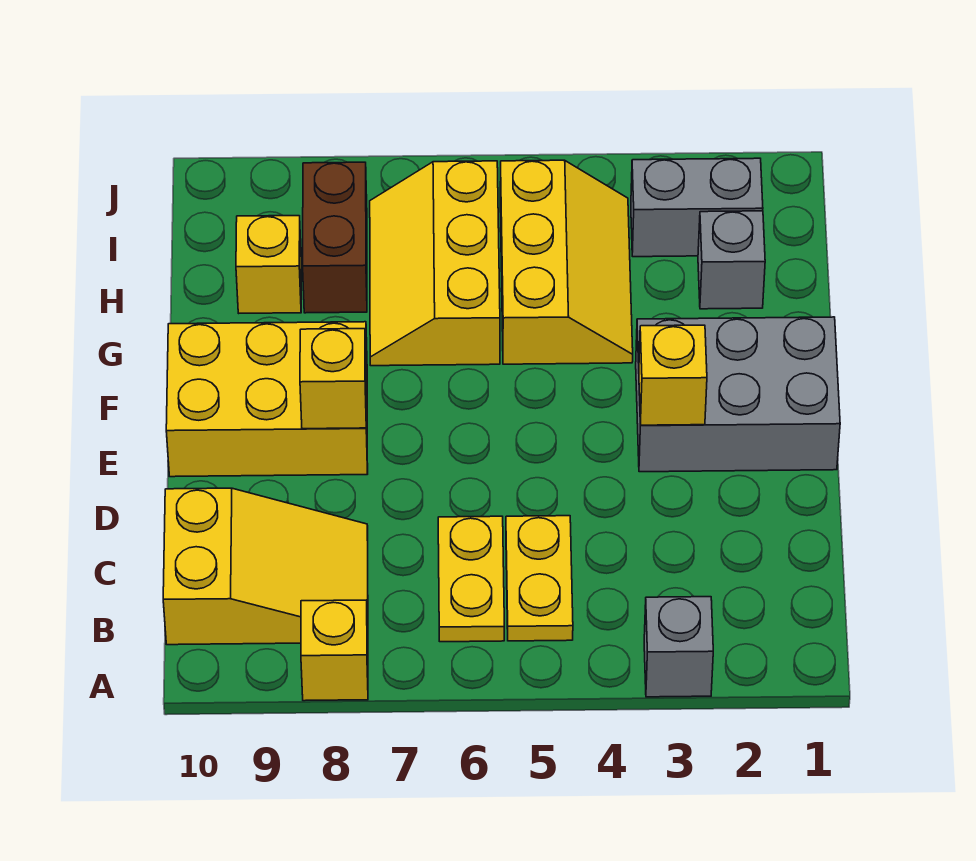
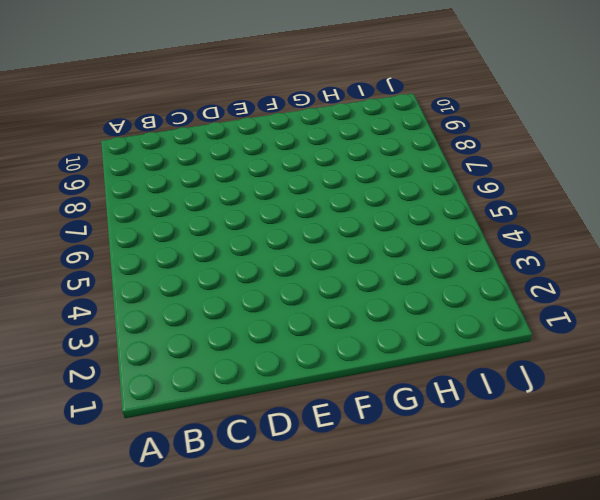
none -> grey 1x1 brick [644,597,713,697]
none -> yellow 1x1 brick [301,600,368,701]
none -> yellow 1x2 plate [506,516,573,641]

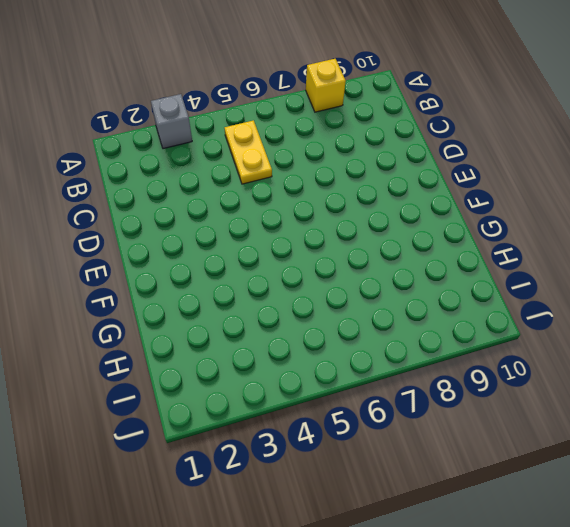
none -> yellow 1x2 plate [438,516,504,642]
none -> yellow 2x3 slope [163,488,368,645]
none -> grey 2x3 brick [636,317,840,472]

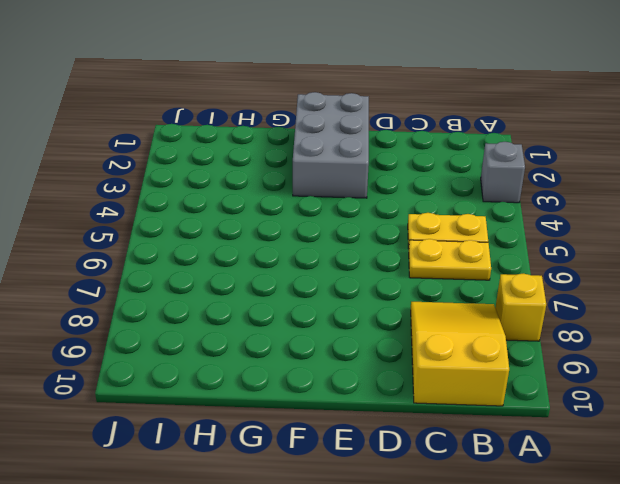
none -> yellow 2x3 brick [166,322,368,477]
none -> yellow 2x3 slope [500,160,633,364]
none -> yellow 2x3 slope [370,161,500,366]

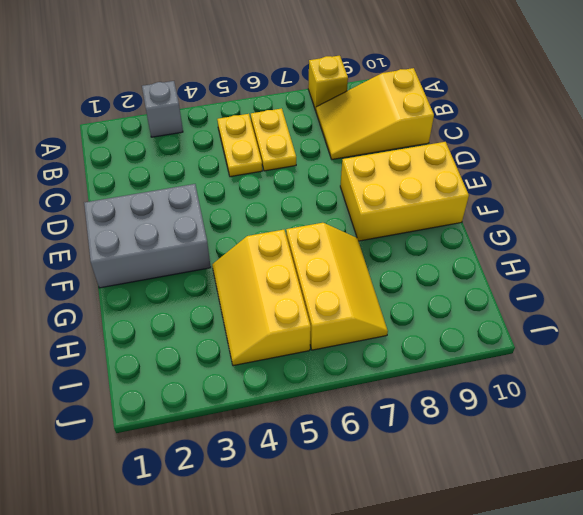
none -> grey 1x1 brick [698,211,765,309]
none -> brown 1x2 brick [303,162,367,313]
none -> yellow 1x1 brick [236,216,301,313]

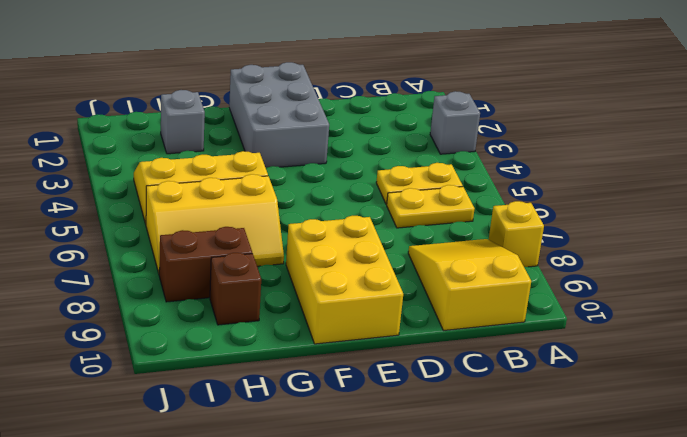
brown 1x1 brick [210,253,261,325] -> yellow 1x1 brick [236,216,301,313]
none -> grey 1x2 brick [631,158,763,257]
none -> yellow 1x1 brick [639,325,707,425]
none -> yellow 1x1 brick [300,329,366,429]

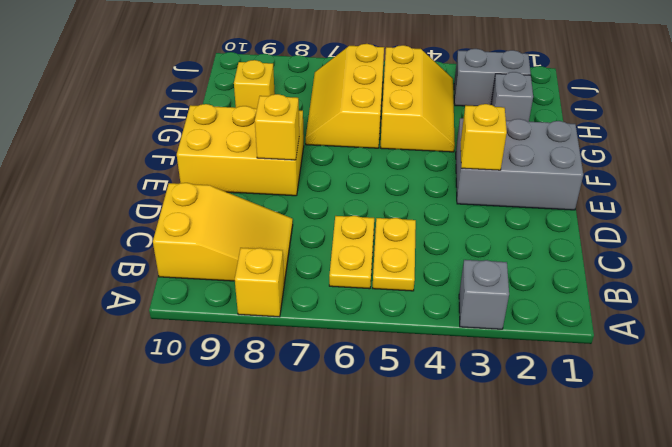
none -> brown 1x2 brick [303,162,367,313]

